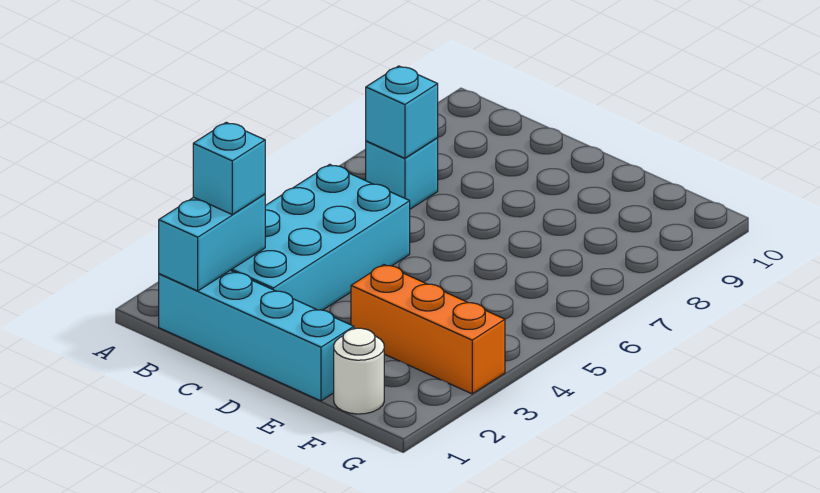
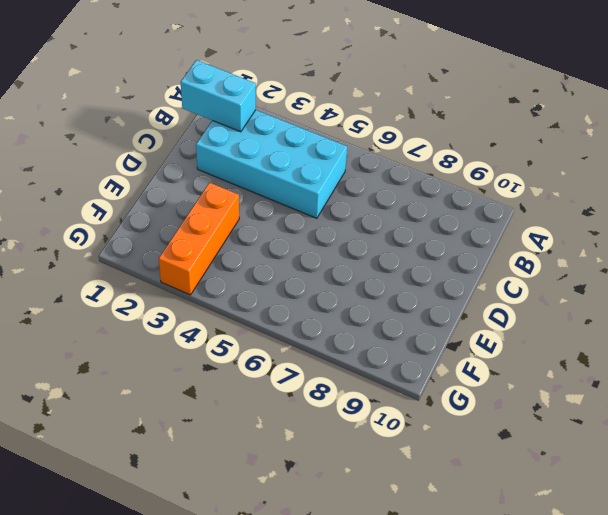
none -> cyan 1x4 brick [159,270,354,401]
none -> cyan 1x1 brick [366,138,438,209]

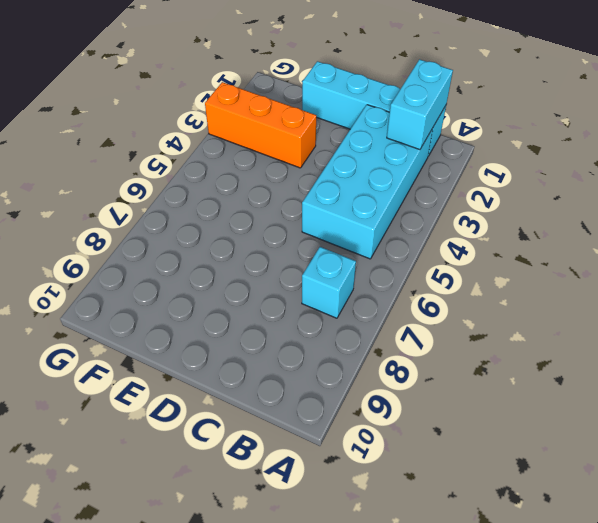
none -> white 1x1 round brick [334,328,384,414]
none -> cyan 1x1 brick [366,66,438,158]

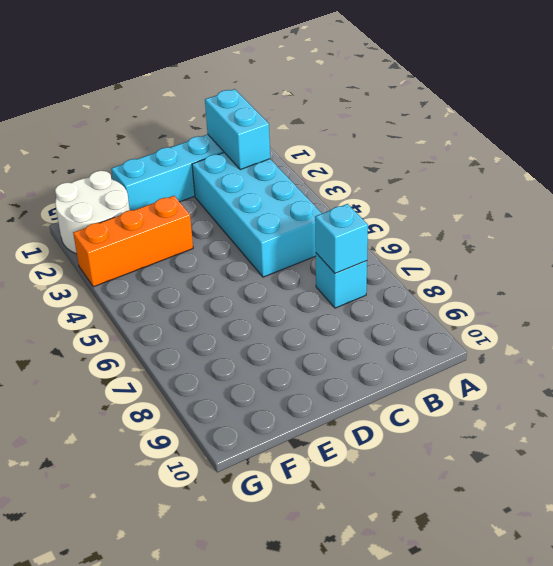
white 2x2 round brick [55,171,130,254] -> white 1x1 round brick [334,328,384,414]
none -> cyan 1x1 brick [193,122,265,214]

